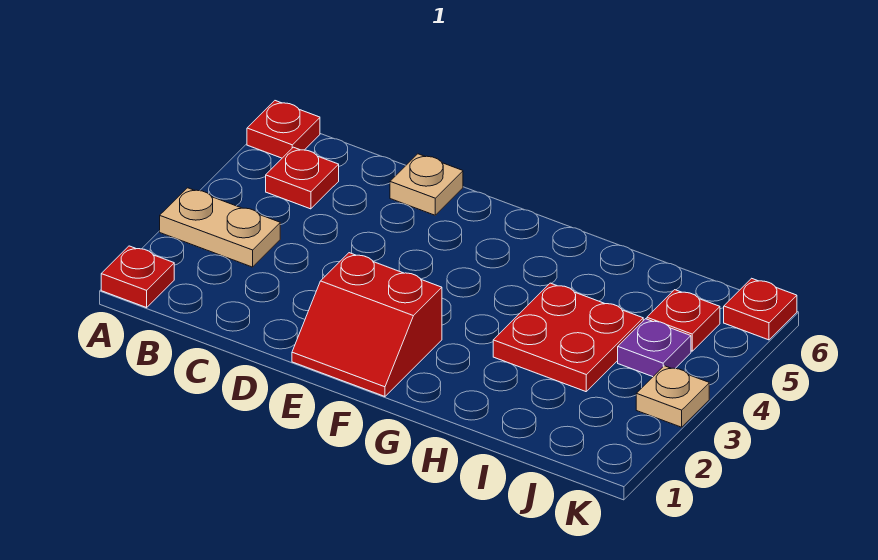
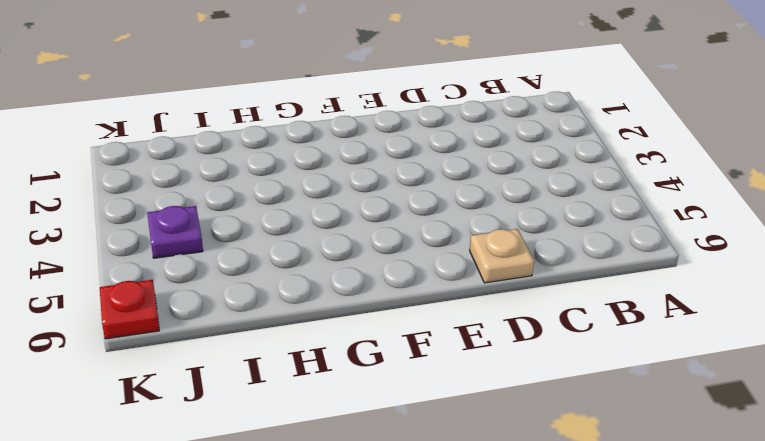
none -> red 1x1 plate [101,246,174,308]
none -> tan 1x2 plate [160,188,280,267]

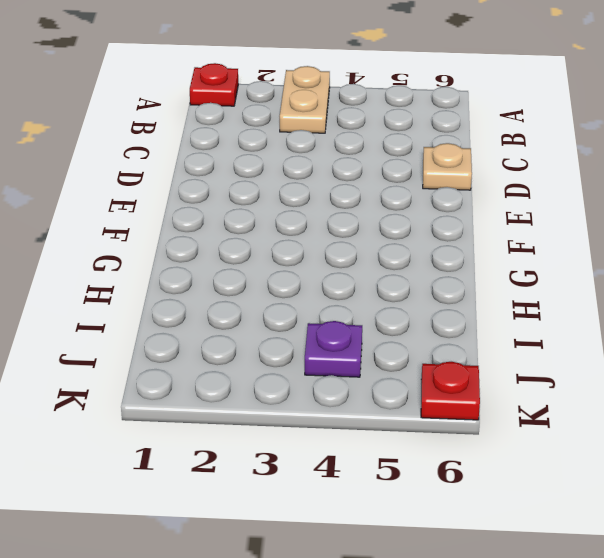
none -> red 1x1 plate [247,101,320,158]
none -> red 1x1 plate [266,147,339,209]

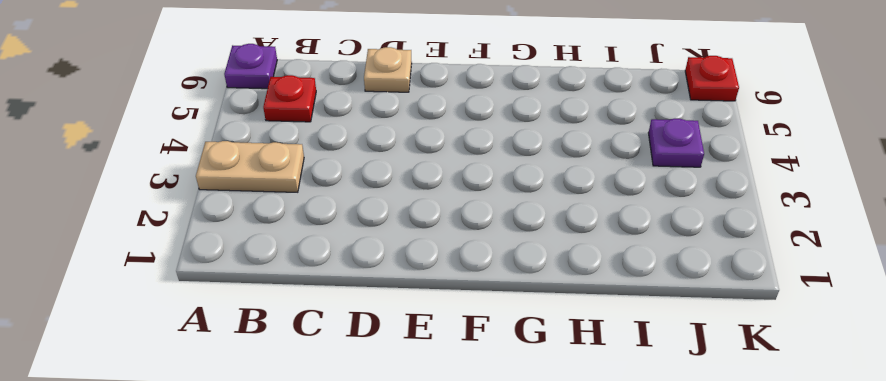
purple 1x1 plate [224,44,277,89] -> red 1x1 plate [247,101,320,158]
none -> red 1x1 plate [101,246,174,308]
none -> red 2x2 slope [292,253,442,396]

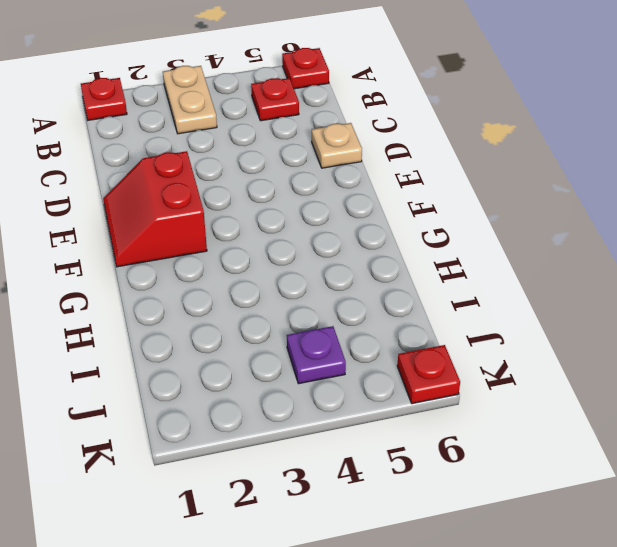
none -> red 2x2 plate [493,283,643,392]
none -> red 1x1 plate [647,290,720,351]

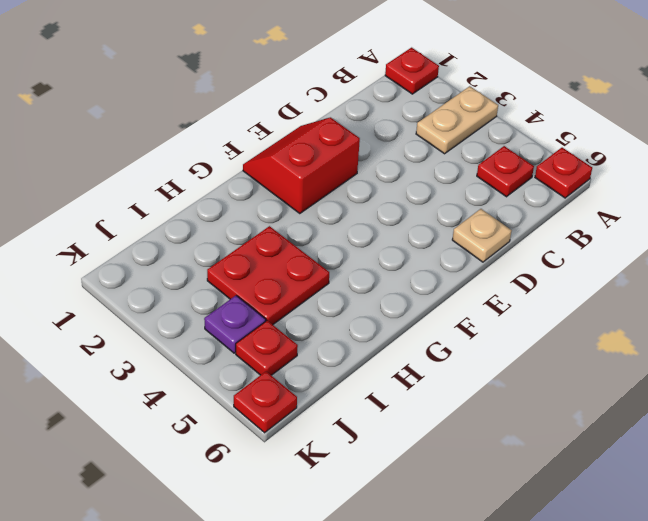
none -> tan 1x1 plate [636,366,709,427]

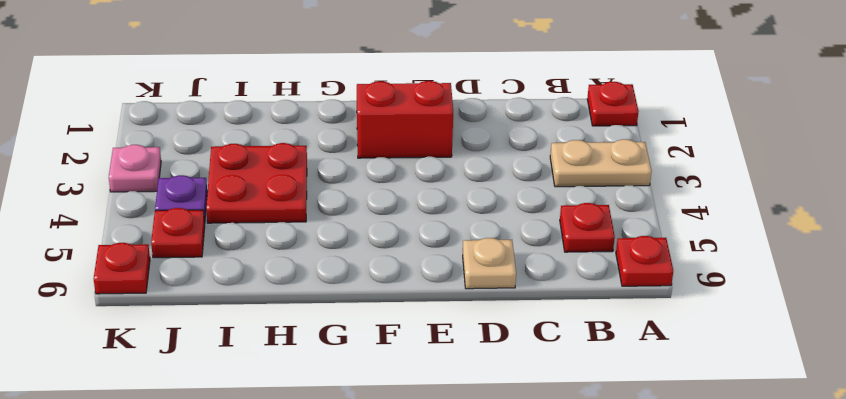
pink 1x1 plate [109,145,161,192] -> tan 1x1 plate [636,366,709,427]

